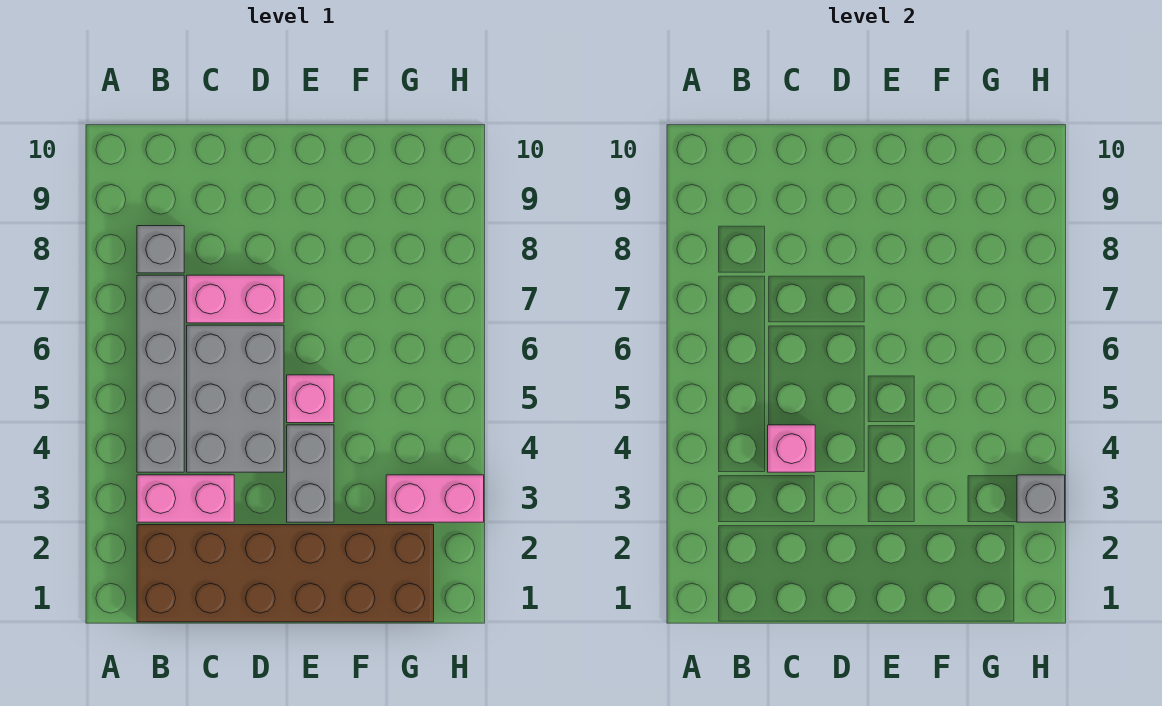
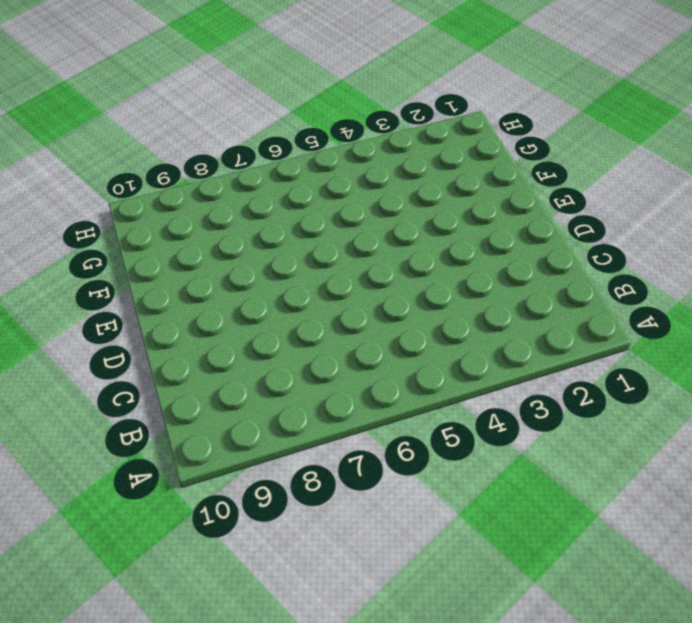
none -> brown 2x6 brick [137,525,434,622]
none -> pink 1x2 brick [137,475,234,522]

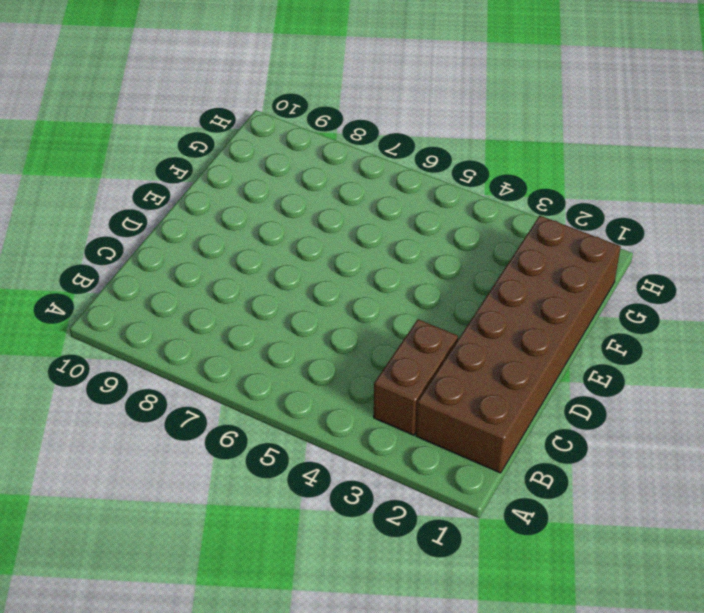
brown 1x2 brick [374,319,458,435] -> pink 1x2 brick [137,475,234,522]
none -> grey 1x4 brick [137,275,184,472]
none -> grey 1x1 brick [137,226,184,273]

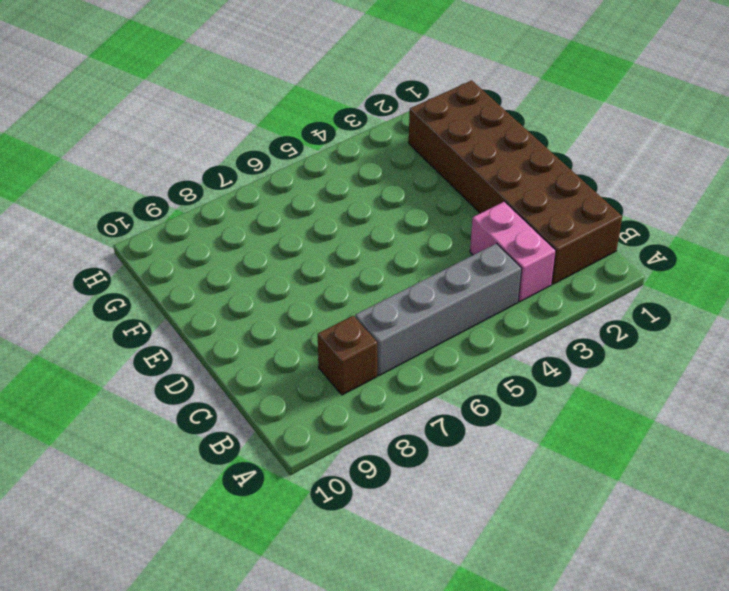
brown 1x1 brick [318,316,377,395] -> grey 1x1 brick [137,226,184,273]
none -> grey 2x3 brick [187,325,284,472]
none -> pink 1x2 brick [187,275,284,323]

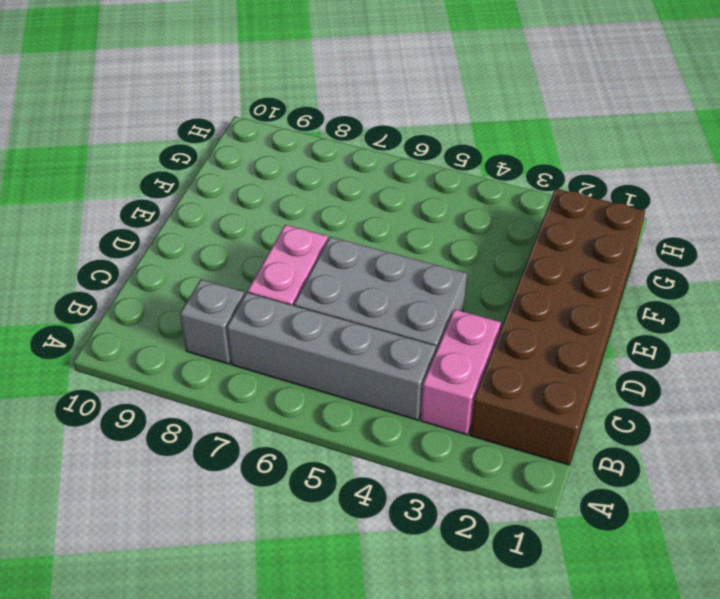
none -> grey 1x2 brick [287,425,334,522]
none -> pink 1x1 brick [287,375,334,423]

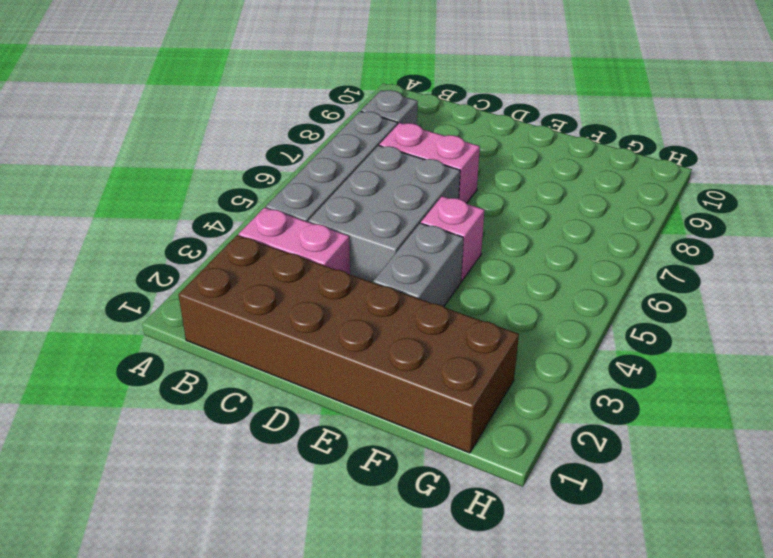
none -> pink 1x2 brick [386,475,484,522]
none -> pink 1x1 brick [768,425,815,472]

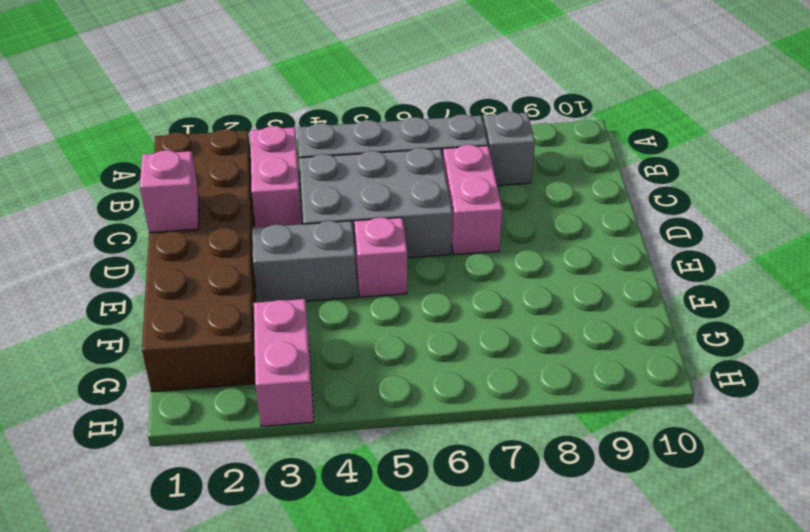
pink 1x1 brick [140,150,199,233] -> pink 1x1 brick moved to [768,425,815,472]
none -> grey 1x1 brick [1017,475,1065,522]

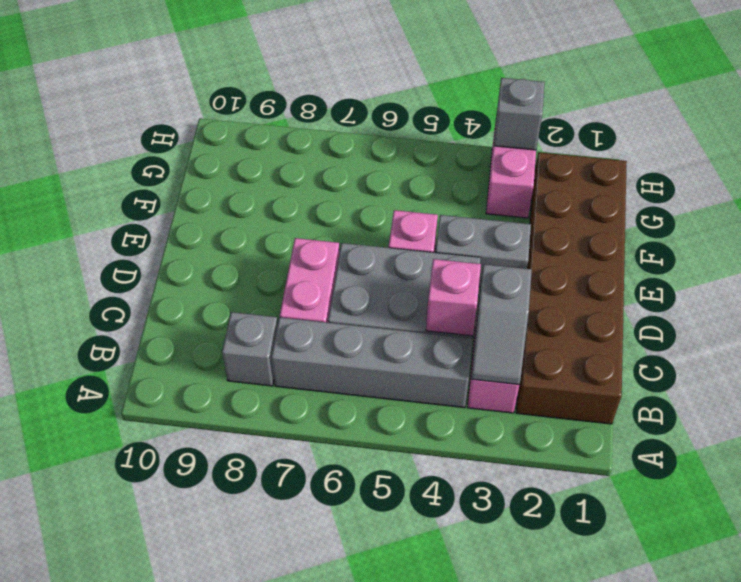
grey 1x2 slope [471,264,532,385] -> none

